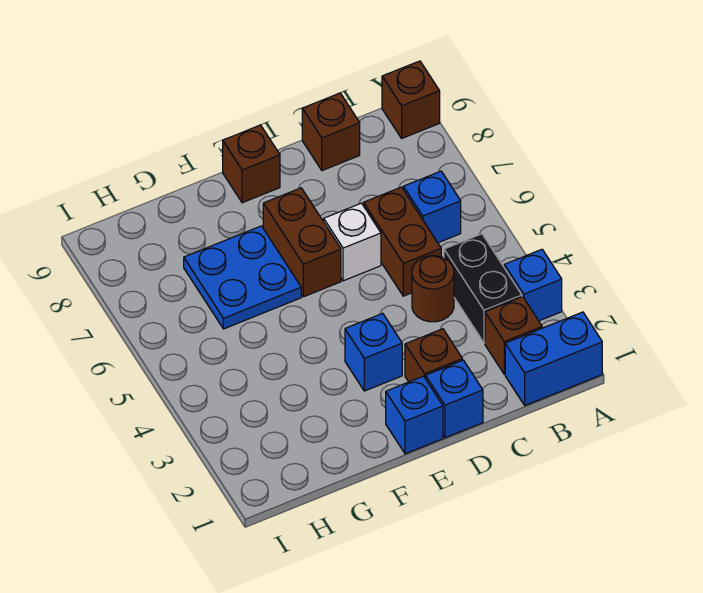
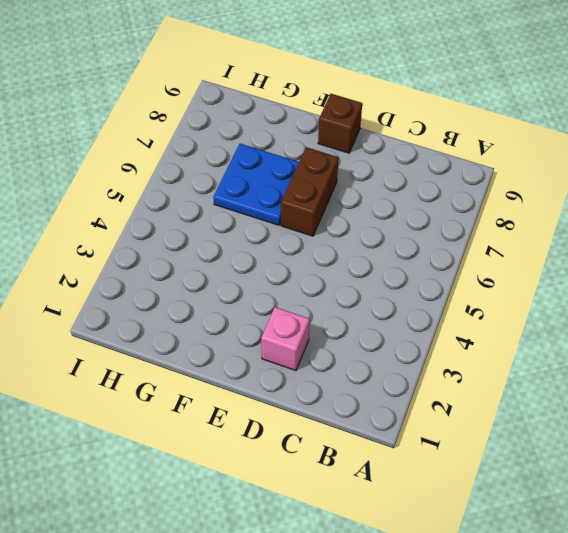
pink 1x1 brick [261,307,310,370] -> brown 1x1 brick [405,329,462,382]
none -> blue 1x2 brick [505,312,602,406]
none -> blue 1x1 brick [504,249,562,321]
none -> brown 1x1 brick [382,61,440,138]

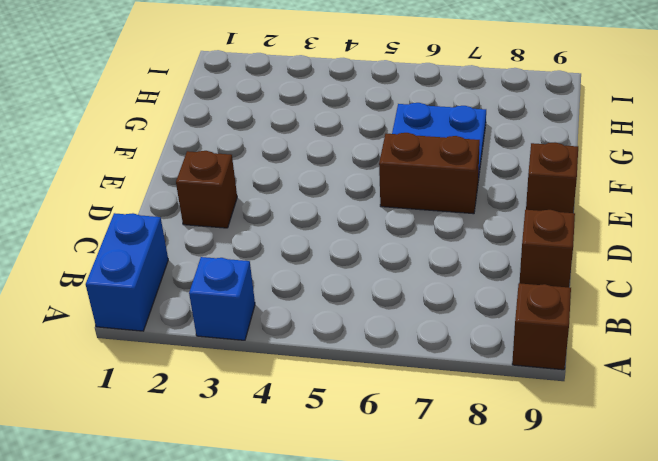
none -> brown 1x1 brick [485,297,542,374]
none -> black 1x2 brick [444,234,522,343]
none -> blue 1x1 brick [403,171,461,243]

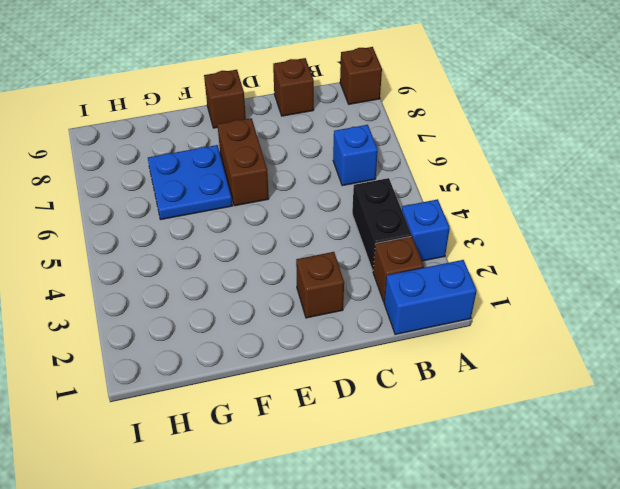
none -> brown 1x1 round brick [412,256,454,322]
none -> brown 1x2 brick [364,187,441,296]
none -> blue 1x1 brick [426,360,483,438]

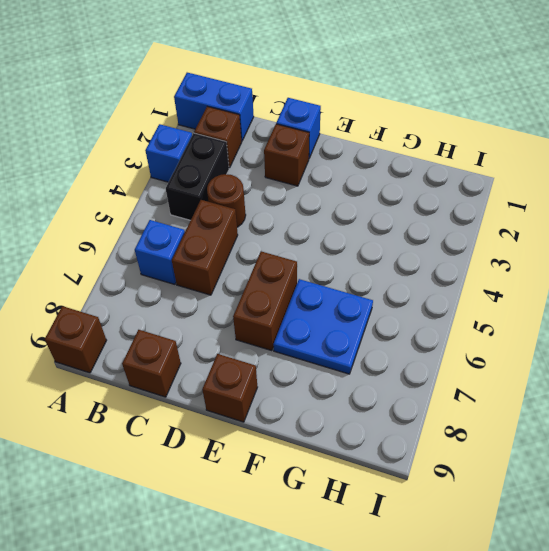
none -> white 1x1 brick [324,203,381,281]
none -> blue 1x1 brick [386,376,443,454]
none -> blue 1x1 brick [345,313,402,391]

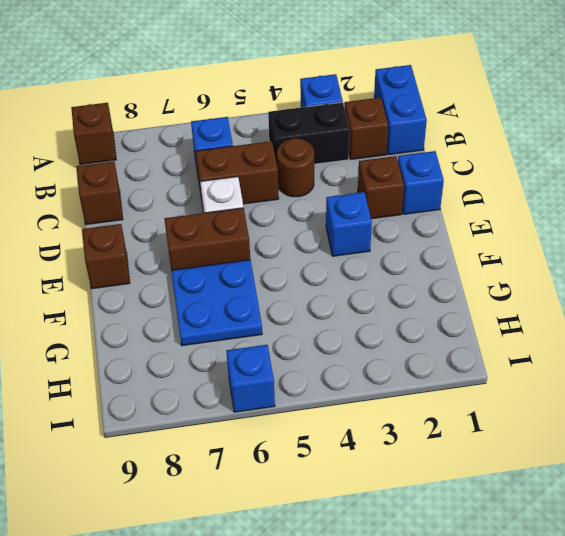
blue 1x1 brick [226,345,275,412] -> blue 1x1 brick moved to [386,376,443,454]

